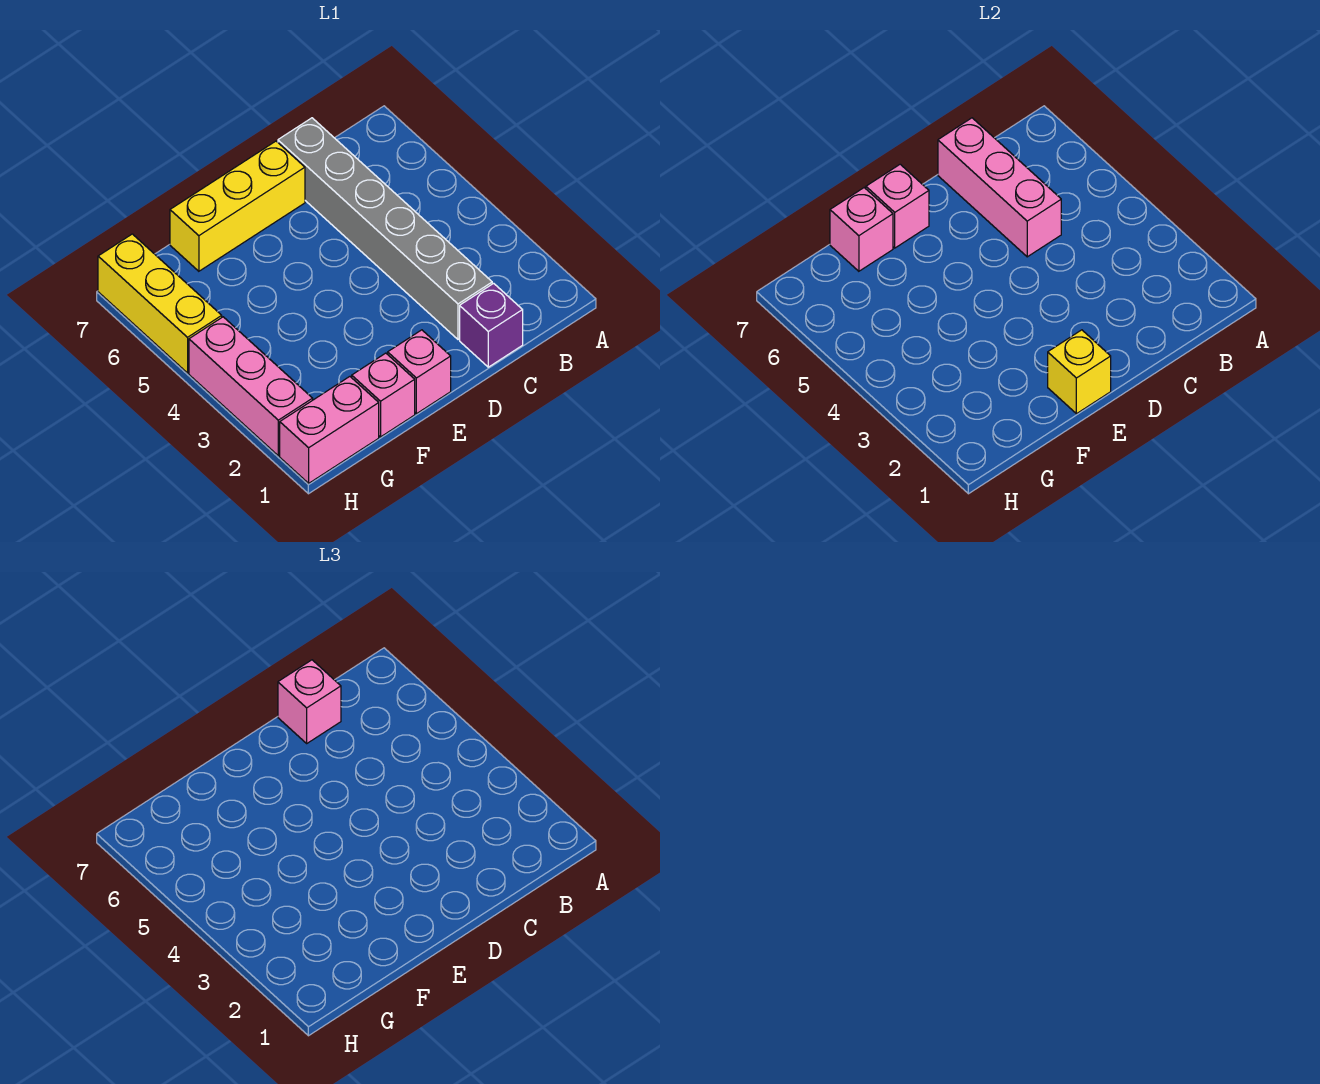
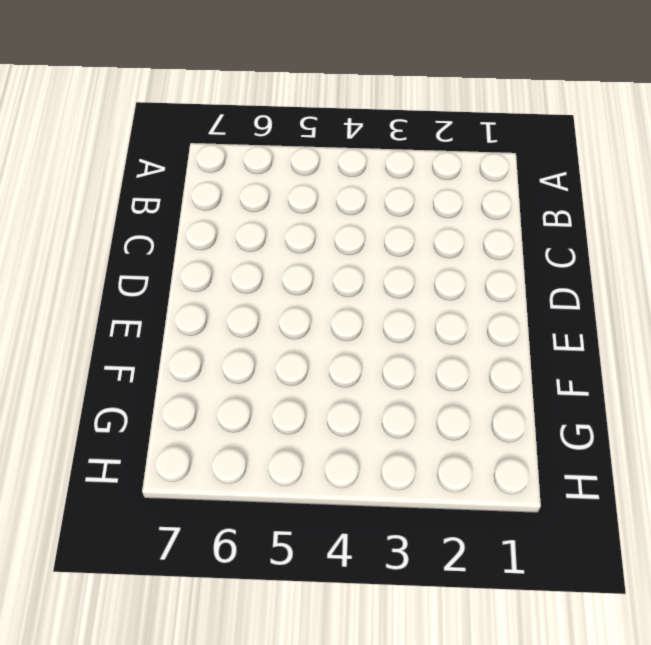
none -> purple 1x1 brick [460,283,523,367]
none -> grey 1x6 brick [278,118,492,340]
none -> yellow 1x3 brick [170,141,305,271]

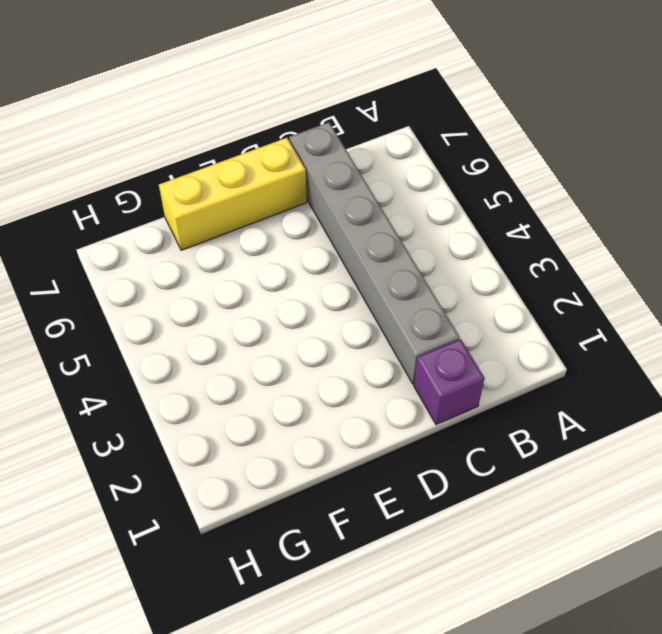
none -> pink 1x1 brick [388,330,451,414]
none -> pink 1x1 brick [352,353,415,437]
none -> pink 1x2 brick [280,377,379,483]

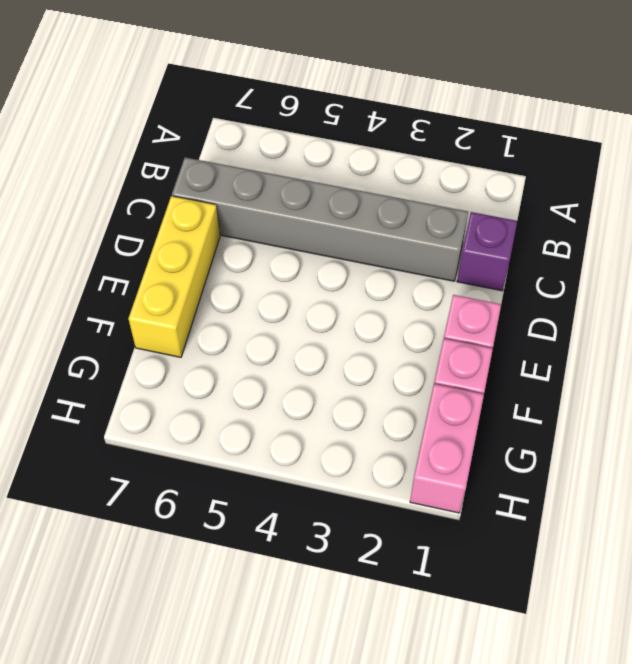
none -> pink 1x3 brick [189,317,313,456]
none -> yellow 1x3 brick [98,234,222,373]
none -> pink 1x3 brick [938,118,1061,257]

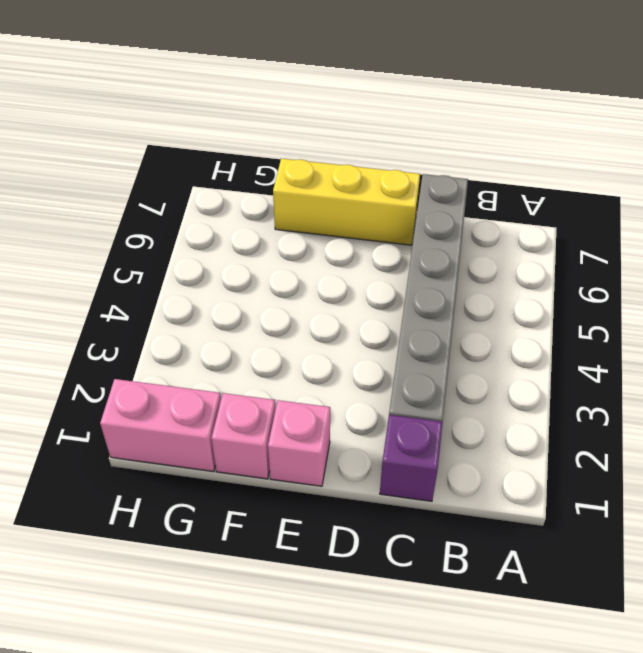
none -> pink 1x3 brick [189,317,313,456]
none -> yellow 1x3 brick [98,234,222,373]
none -> pink 1x3 brick [938,118,1061,257]

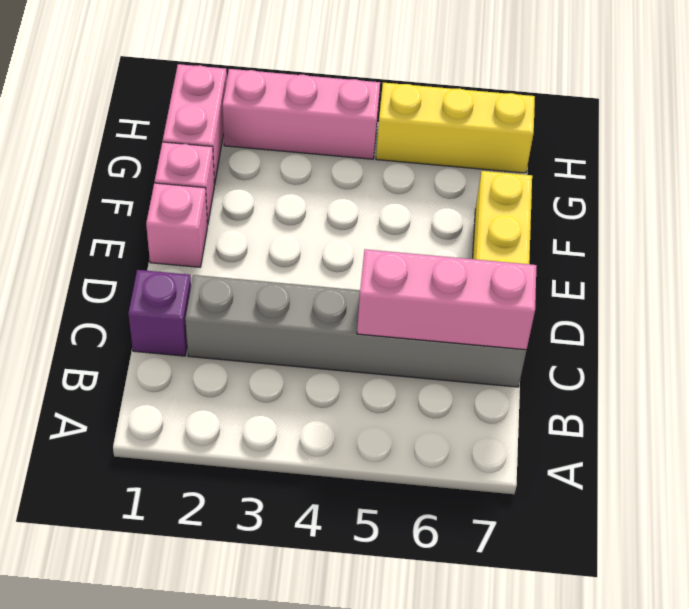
none -> yellow 1x1 brick [1048,330,1111,414]
none -> pink 1x1 brick [866,164,929,248]
none -> pink 1x1 brick [830,188,893,271]

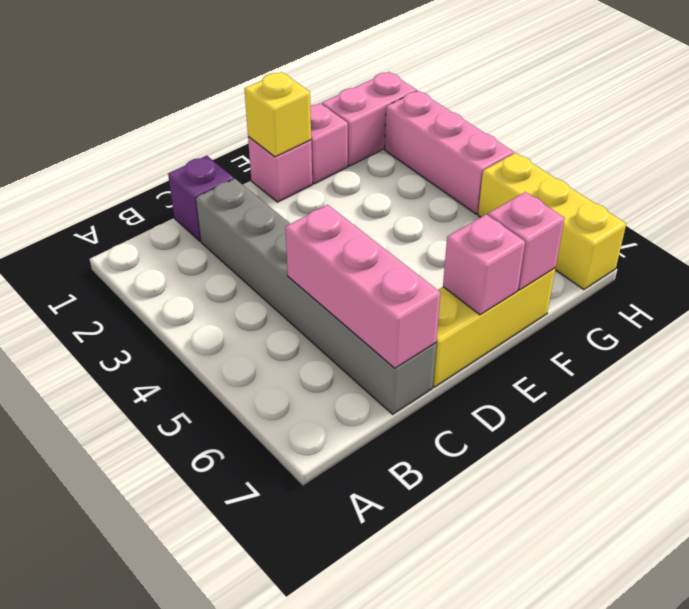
none -> pink 1x1 brick [278,660,341,743]

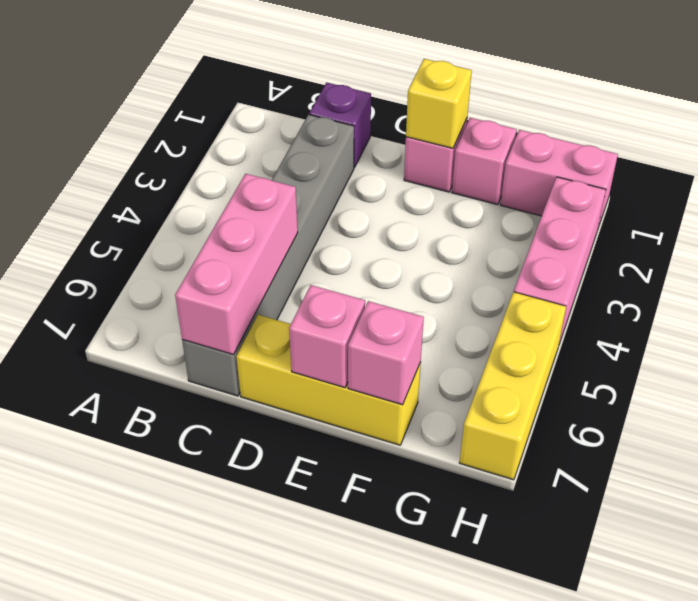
none -> pink 1x1 brick [278,660,341,743]

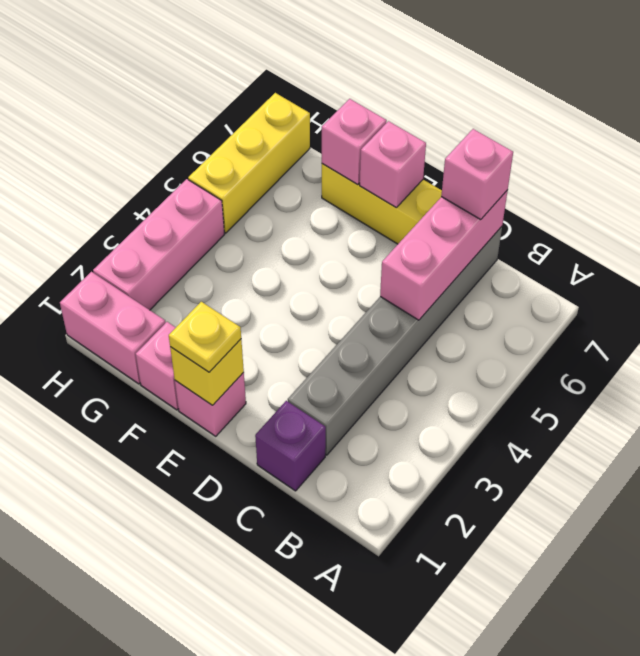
yellow 1x1 plate [169,302,241,372] -> none

